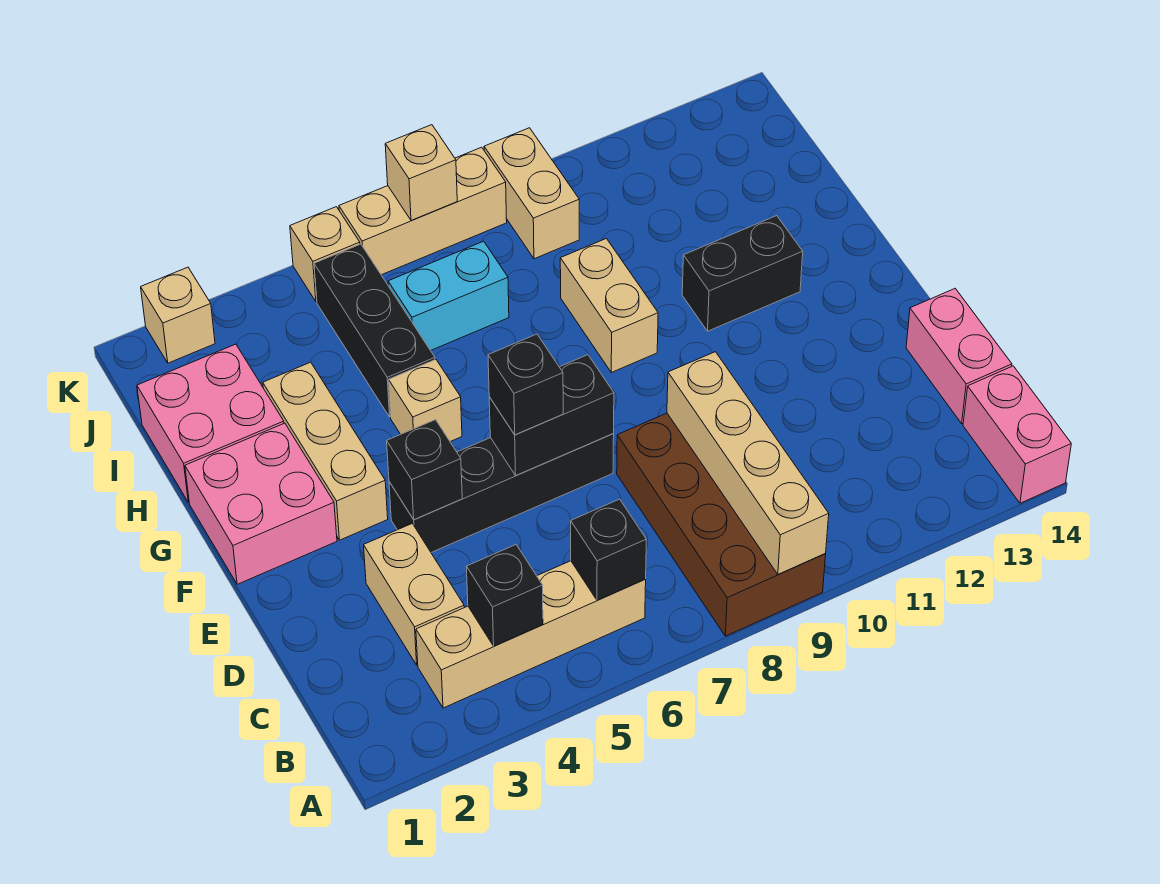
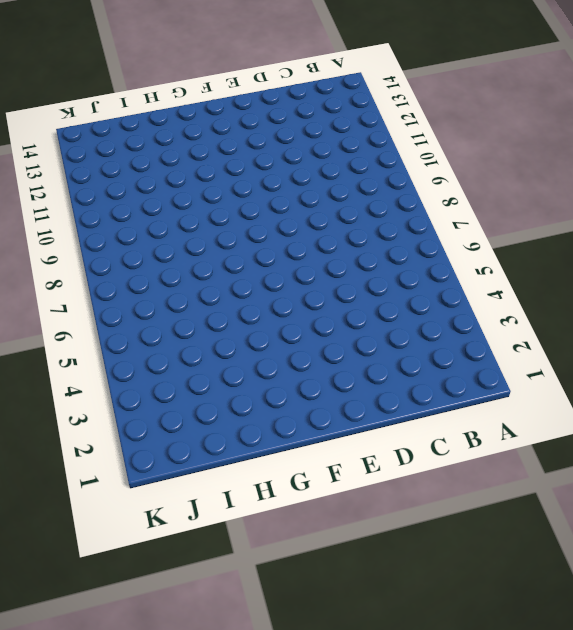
none -> brown 2x4 brick [617,413,826,636]
none -> pink 1x2 brick [963,366,1071,503]
none -> tan 1x4 brick [416,561,646,708]

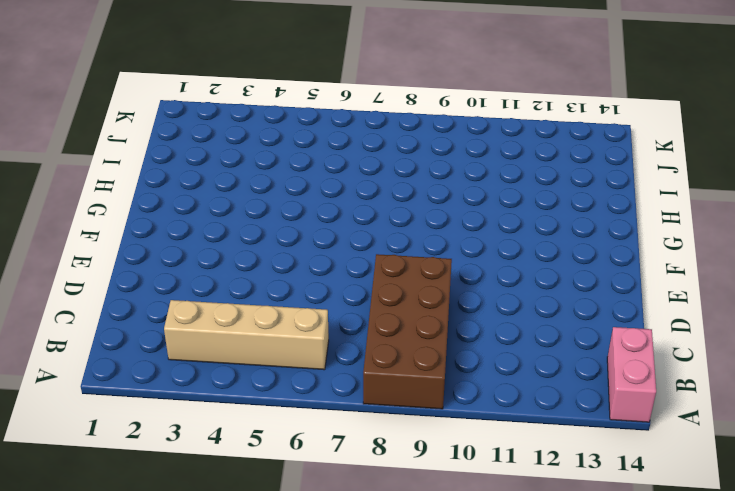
none -> tan 1x2 brick [364,524,464,665]
none -> pink 1x2 brick [906,289,1012,424]
none -> black 1x4 brick [389,434,614,552]

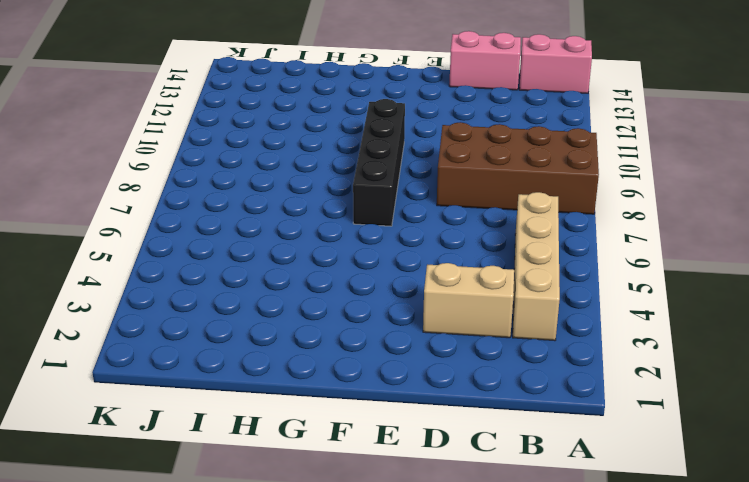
black 1x4 brick [353,99,405,226] -> black 1x4 brick moved to [389,434,614,552]
none -> pink 2x2 brick [185,423,337,584]
none -> tan 1x3 brick [263,362,388,540]
none -> tan 1x1 brick [389,360,462,442]

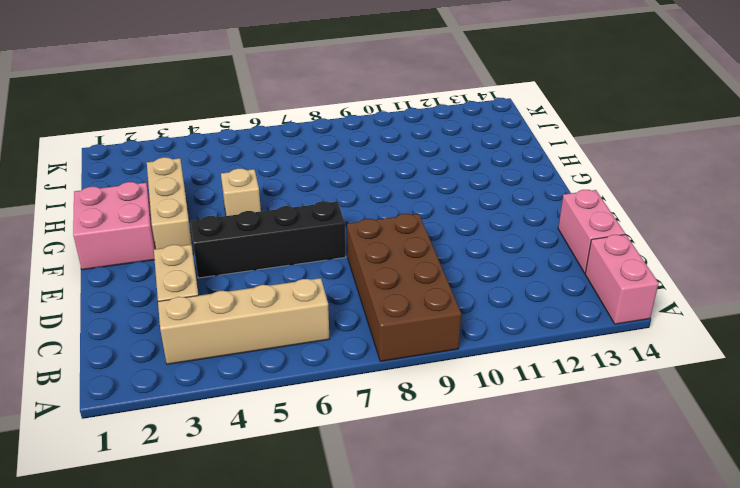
none -> tan 1x2 brick [560,239,658,372]
none -> black 1x2 brick [682,216,803,331]
none -> pink 2x2 brick [137,344,284,503]

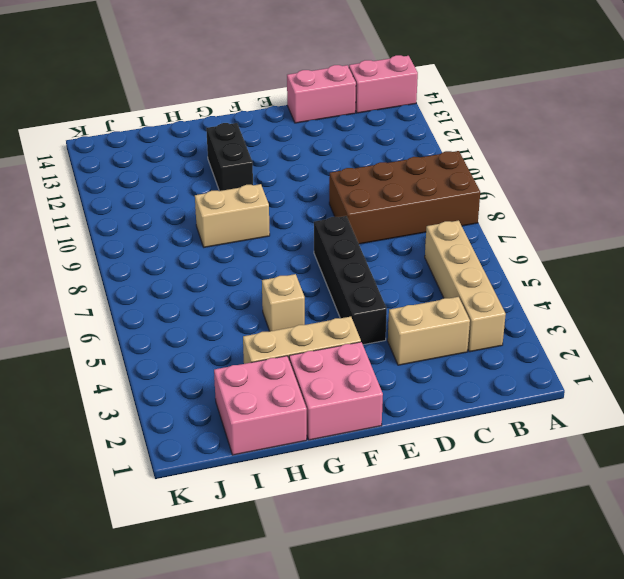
none -> black 1x3 brick [314,244,435,417]
none -> cyan 1x2 brick [388,241,509,351]
none -> tan 1x2 brick [484,128,579,259]

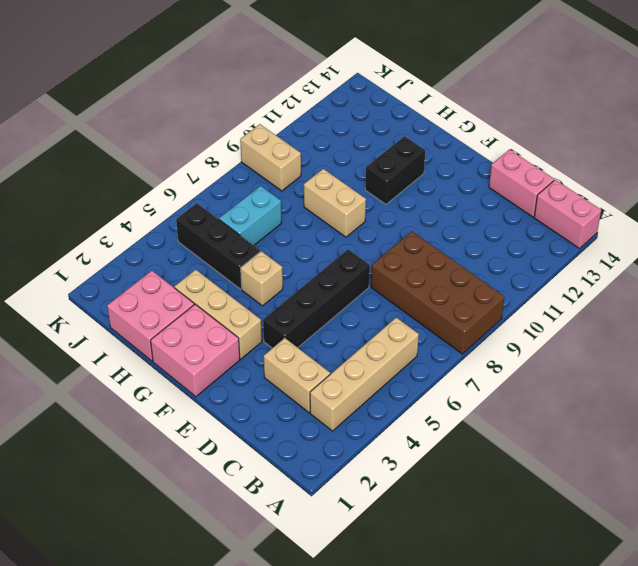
none -> tan 1x1 brick [141,267,215,363]
none -> tan 1x1 brick [290,207,360,302]
none -> tan 1x3 brick [339,147,507,275]

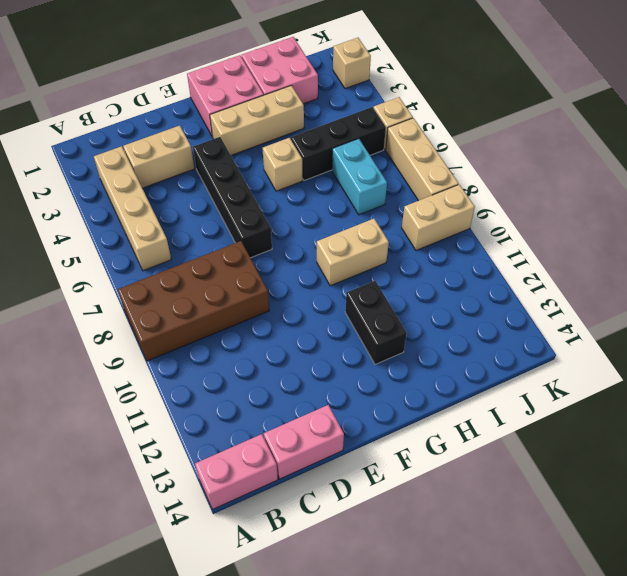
none -> tan 1x4 brick [667,352,829,575]
none -> black 1x1 brick [466,545,543,646]
none -> black 1x1 brick [571,499,646,600]

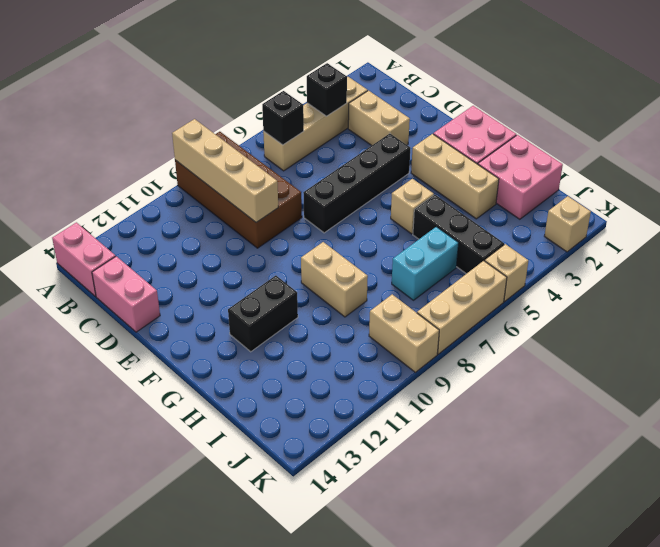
none -> black 1x1 brick [387,420,462,520]
none -> black 1x2 brick [489,355,614,476]
none -> tan 1x1 brick [385,125,457,220]

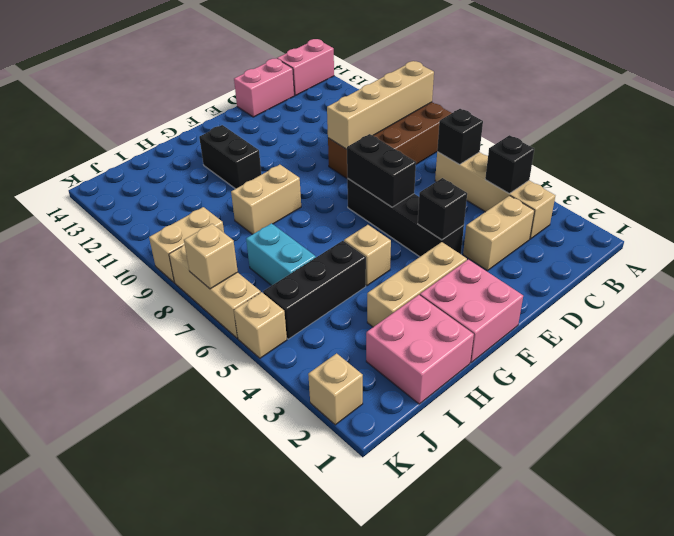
none -> black 1x1 brick [488,334,563,435]

